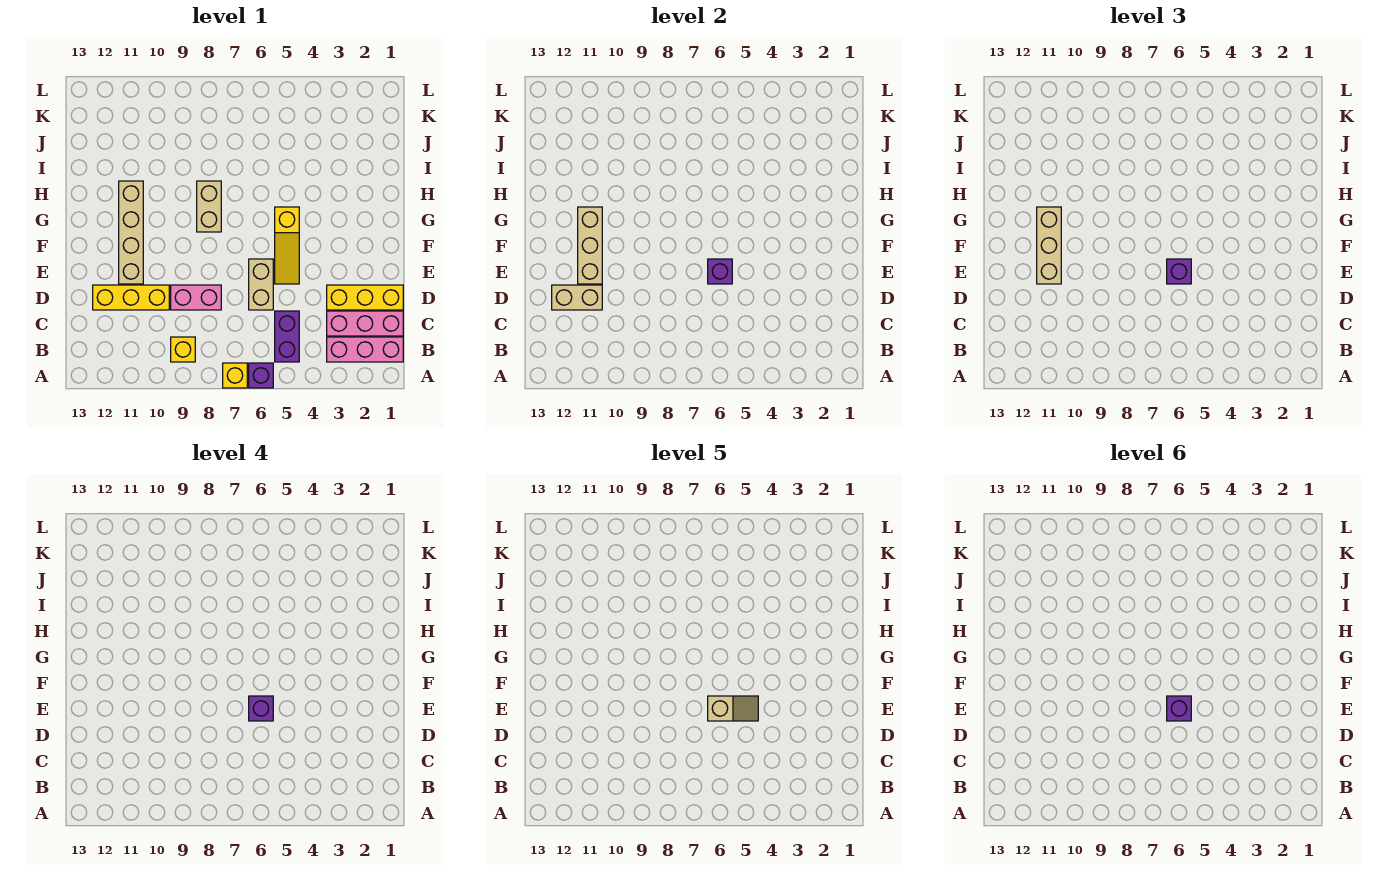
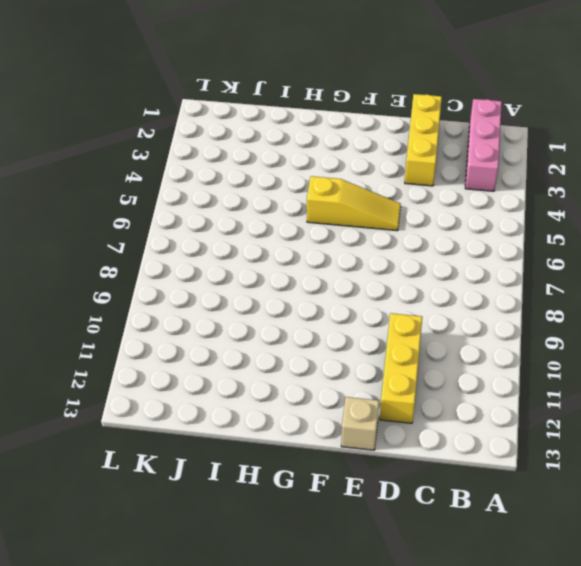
tan 1x1 brick [341,397,379,450] -> none
none -> purple 1x1 brick [249,363,273,388]
none -> yellow 1x1 brick [223,363,247,388]
none -> purple 1x2 brick [275,311,299,362]

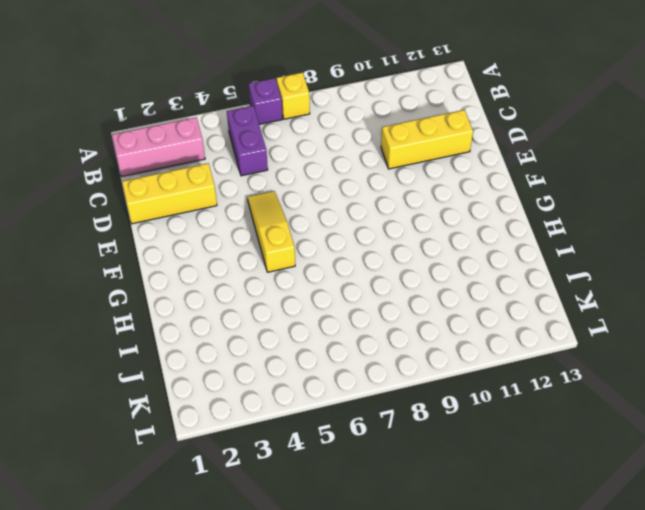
none -> yellow 1x1 brick [171,337,195,362]
none -> pink 1x3 brick [327,311,403,336]
none -> tan 1x2 brick [249,259,273,310]

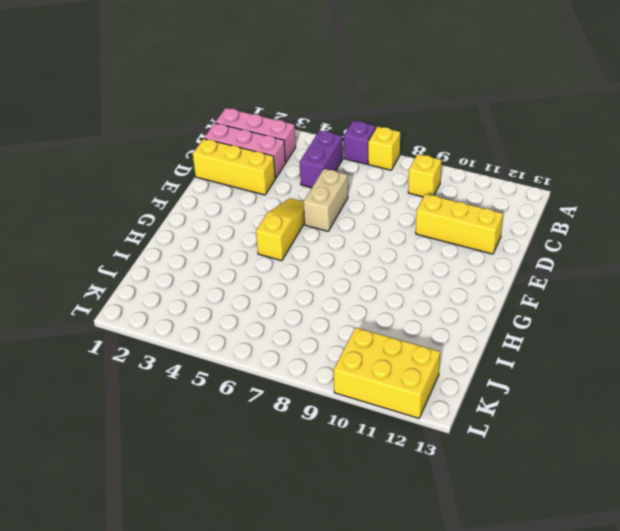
yellow 2x3 brick [334,328,440,418] -> none
none -> pink 1x2 brick [171,285,221,310]
none -> tan 1x4 brick [119,181,143,284]
none -> tan 1x2 brick [197,181,221,232]

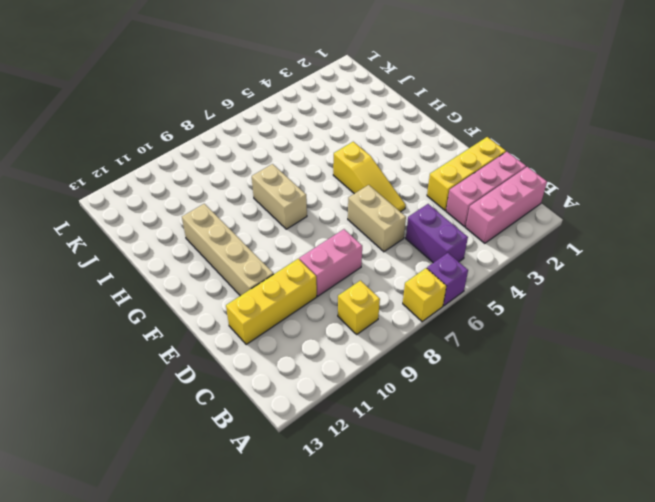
none -> tan 1x2 brick [552,285,602,310]
none -> purple 1x1 brick [708,259,732,284]
none -> tan 1x3 brick [578,207,602,284]

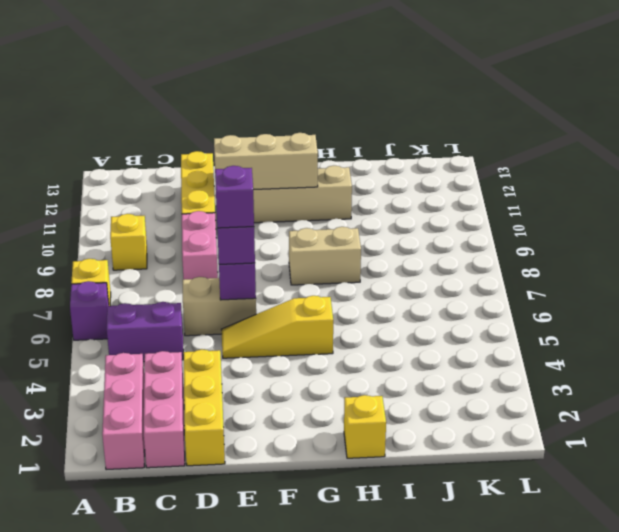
yellow 1x1 brick [344,395,386,458] -> none
none -> tan 1x2 brick [552,285,602,310]
none -> tan 1x3 brick [1037,207,1061,284]
none -> tan 1x2 slope [708,696,758,721]

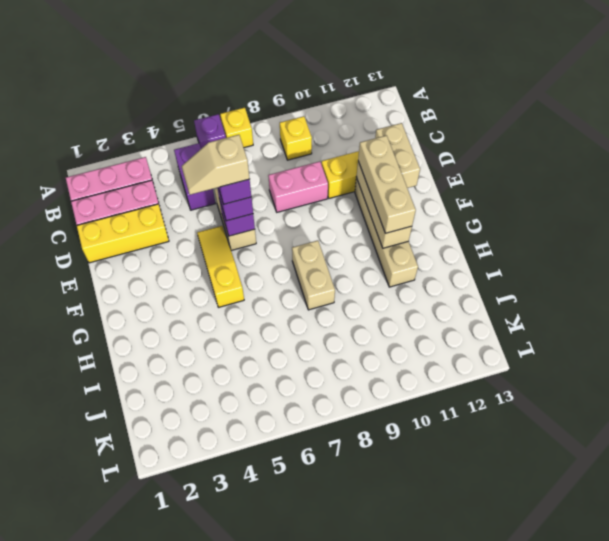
tan 1x2 brick [375,123,420,188] -> tan 1x2 brick turned to [552,285,602,310]
none -> purple 1x1 brick [1167,696,1191,721]

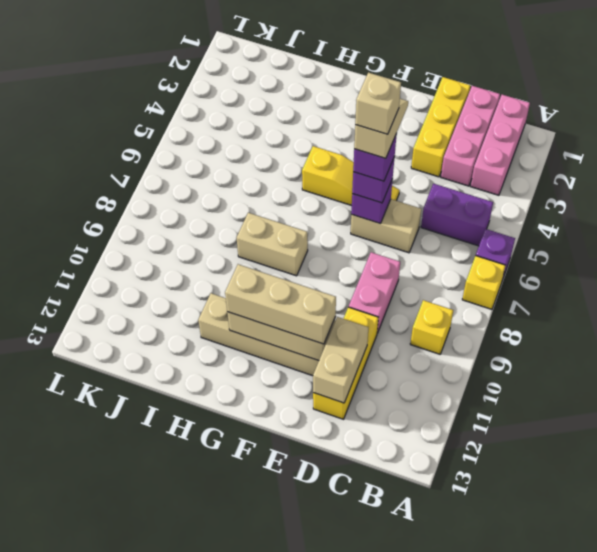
tan 1x1 brick [355,73,401,134] -> purple 1x1 brick [1167,696,1191,721]

